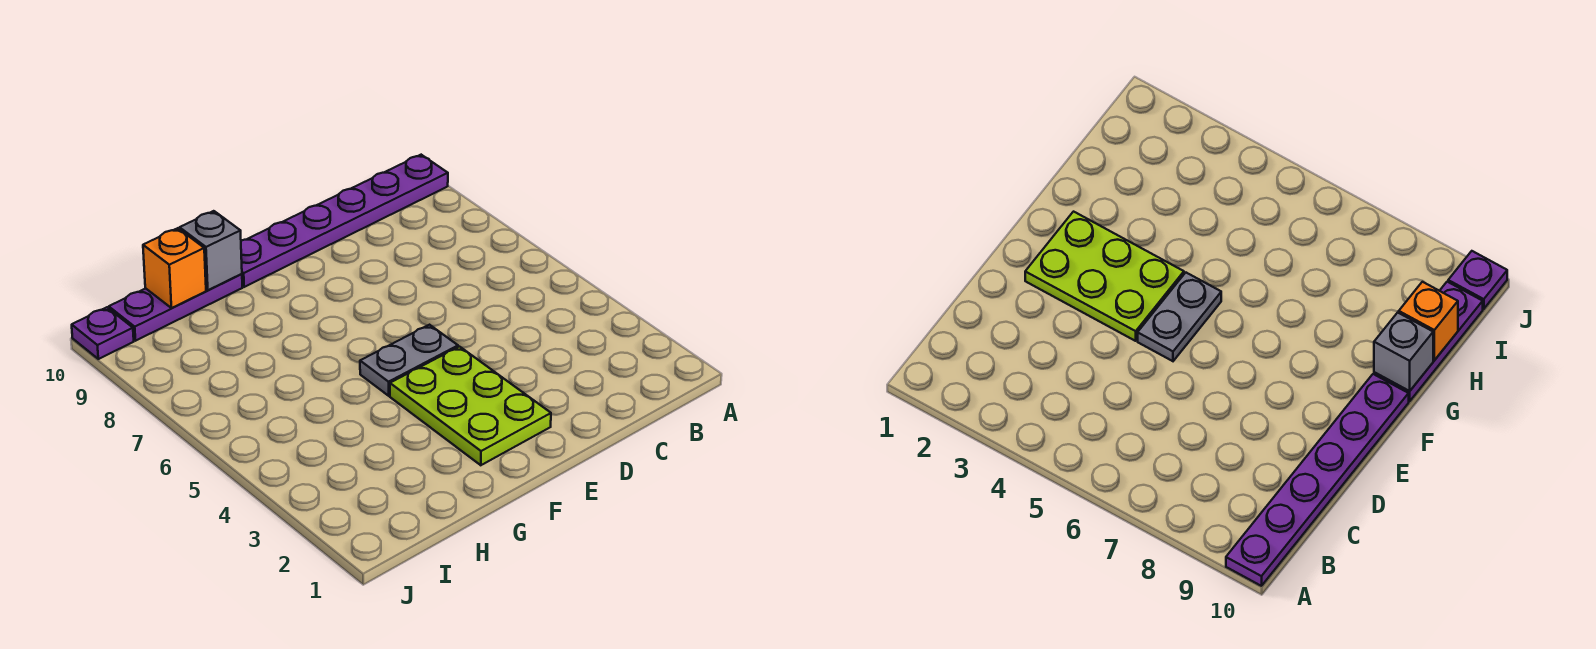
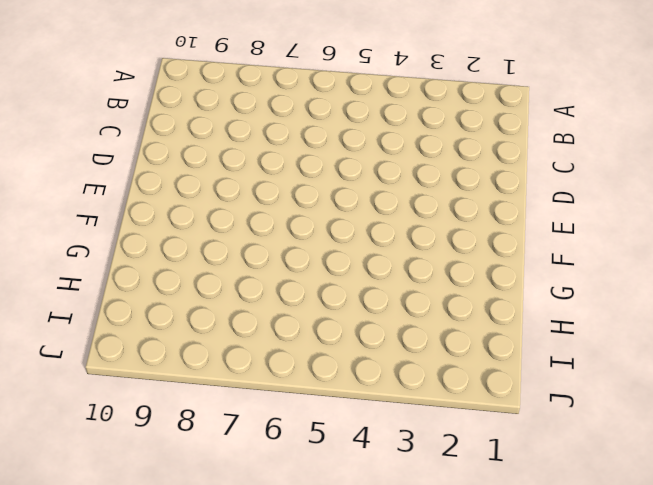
none -> purple 1x6 plate [241,155,448,287]
none -> lime 2x3 plate [390,347,551,465]

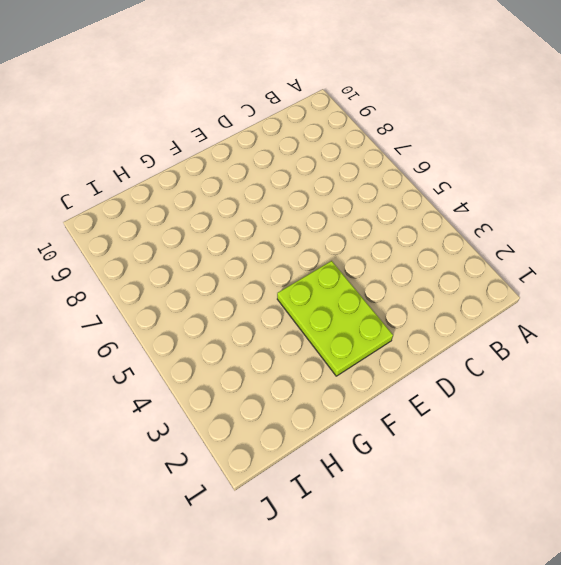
none -> purple 1x6 plate [241,155,448,287]
none -> grey 1x2 plate [360,325,458,396]

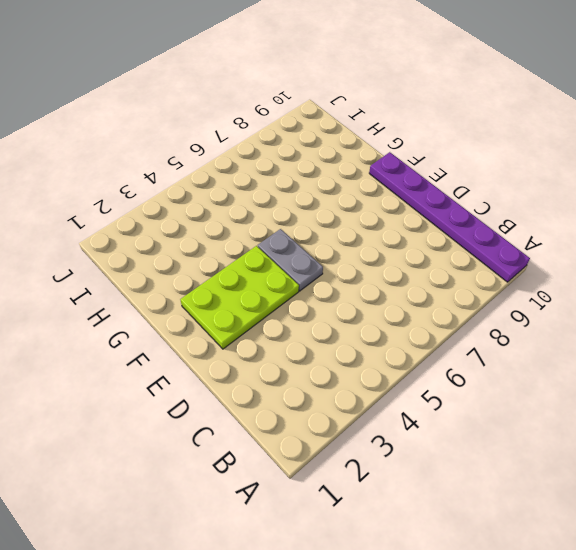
none -> purple 1x3 plate [109,274,242,341]
none -> purple 1x1 plate [72,307,134,359]

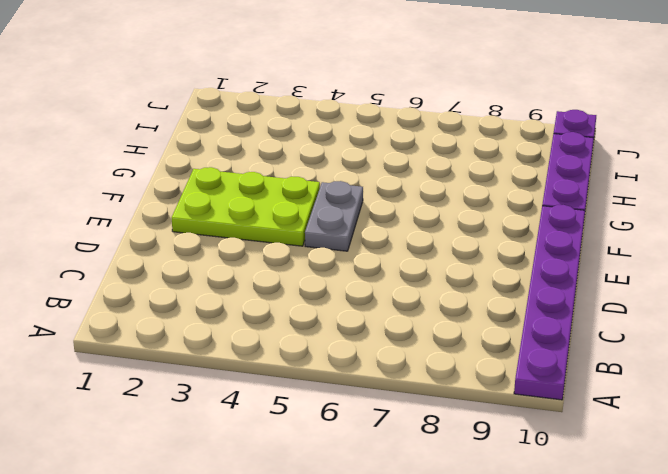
none -> grey 1x1 brick [180,211,242,290]
none -> orange 1x1 brick [143,228,206,308]

